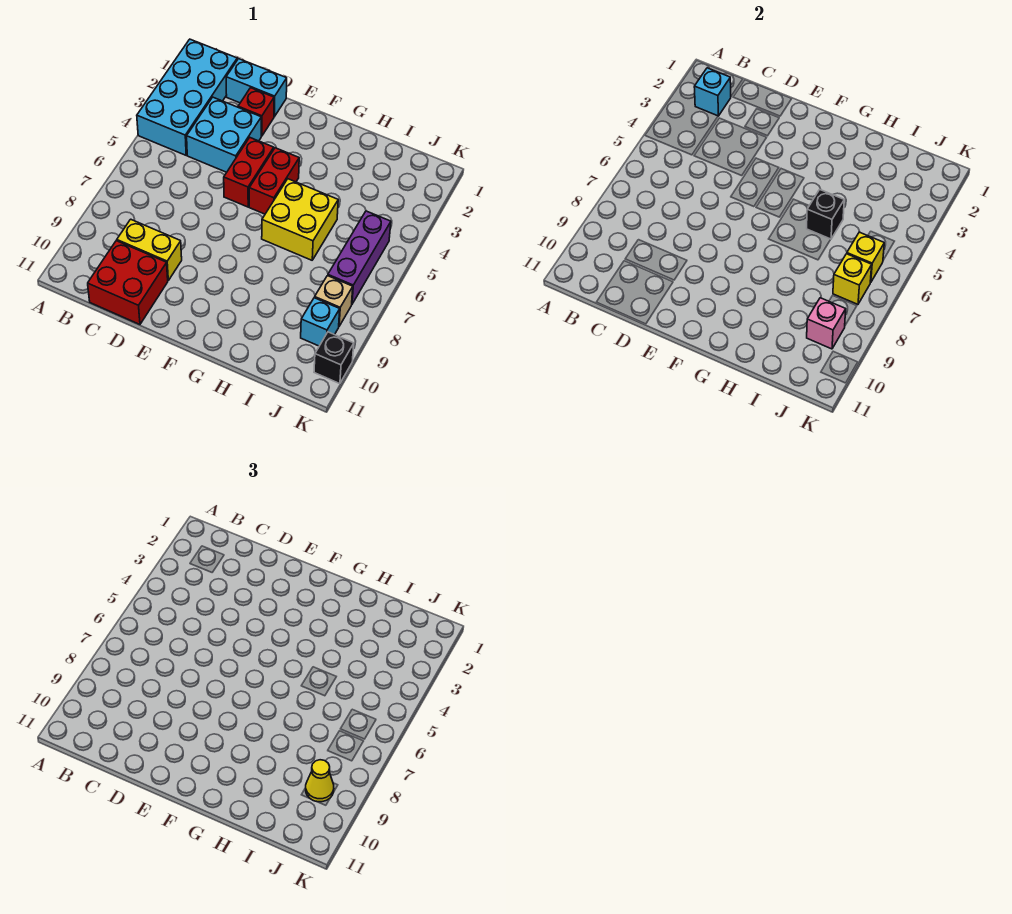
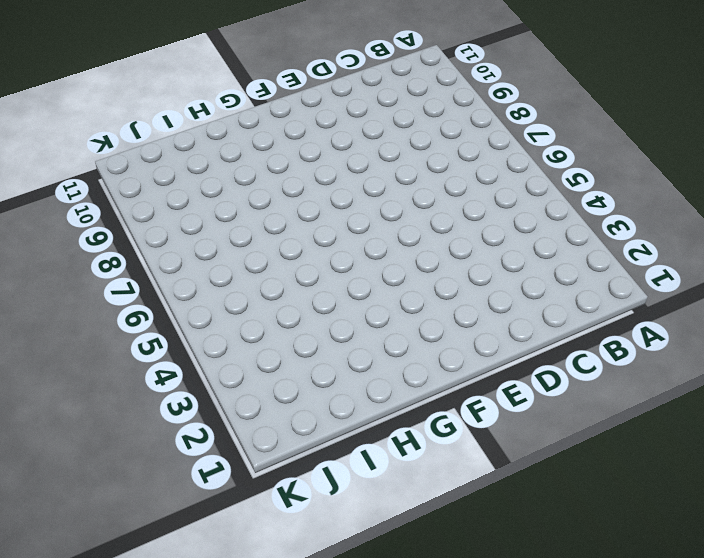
none -> cyan 2x4 brick [137,39,237,155]
none -> cyan 1x2 brick [226,59,287,117]
none -> cyan 2x2 brick [187,97,261,172]

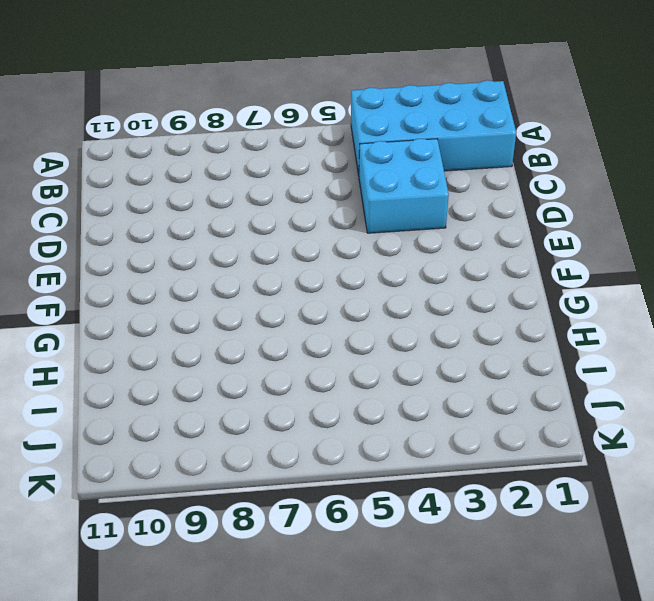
none -> cyan 1x2 brick [226,59,287,117]
none -> yellow 1x2 brick [117,219,182,280]
none -> red 2x2 brick [88,241,168,324]

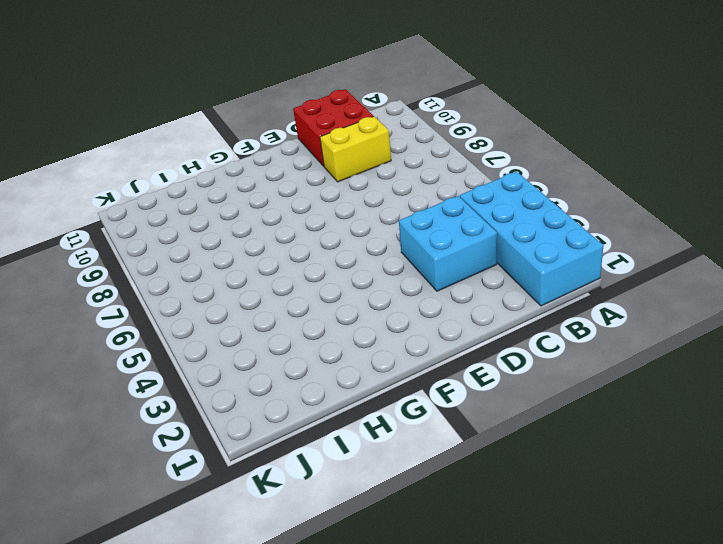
none -> cyan 1x2 brick [226,59,287,117]
none -> red 1x1 brick [238,88,274,136]
none -> red 1x2 brick [224,138,274,207]

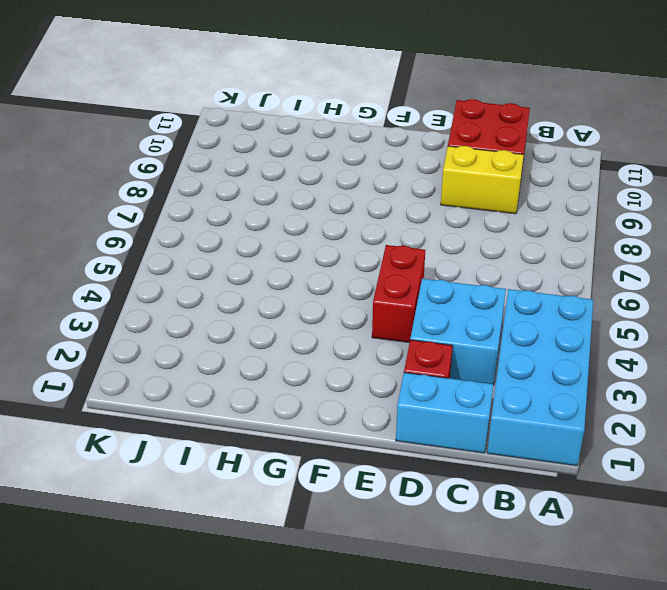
none -> red 1x2 brick [249,148,299,214]
none -> yellow 2x2 brick [262,179,338,260]
none -> purple 1x3 brick [328,211,391,304]

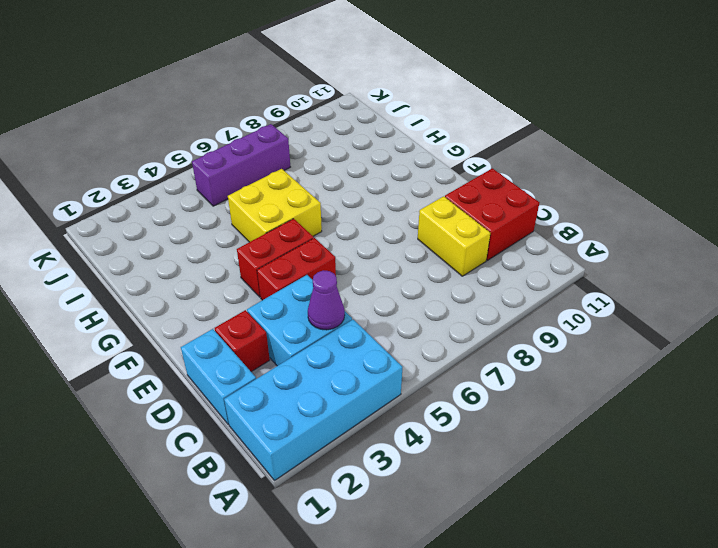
purple 1x1 cone [308,270,345,330] -> none
none -> tan 1x1 brick [315,276,353,326]
none -> cyan 1x1 brick [301,298,340,346]
none -> black 1x1 brick [314,332,354,384]

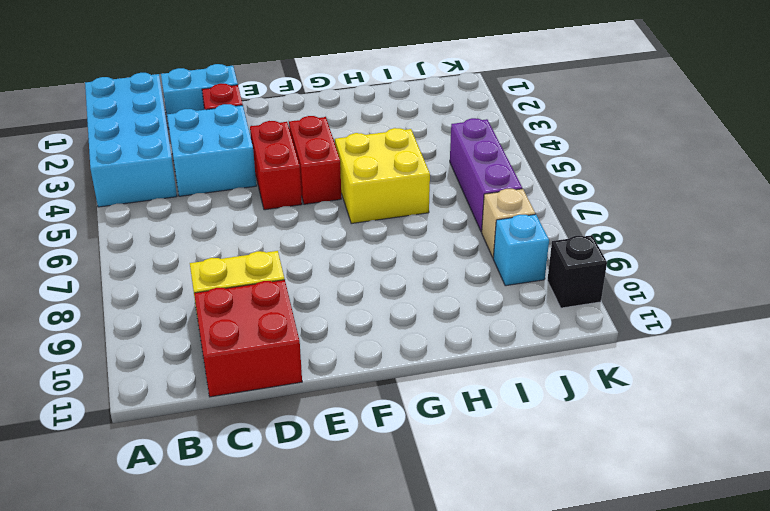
none -> cyan 1x1 brick [694,68,731,116]
none -> black 1x1 brick [807,190,844,239]
none -> yellow 1x1 brick [847,232,884,283]

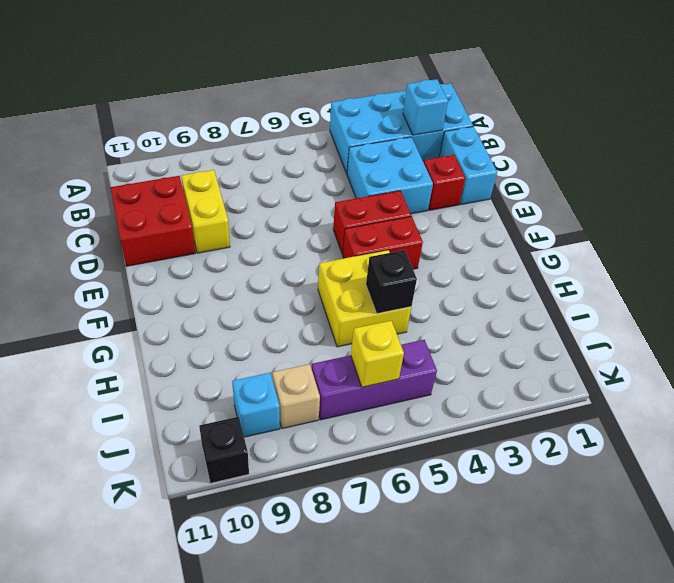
none -> yellow 1x1 brick [833,254,872,304]
none -> pink 1x1 brick [807,298,846,349]
none -> yellow 1x1 cone [306,760,334,802]

